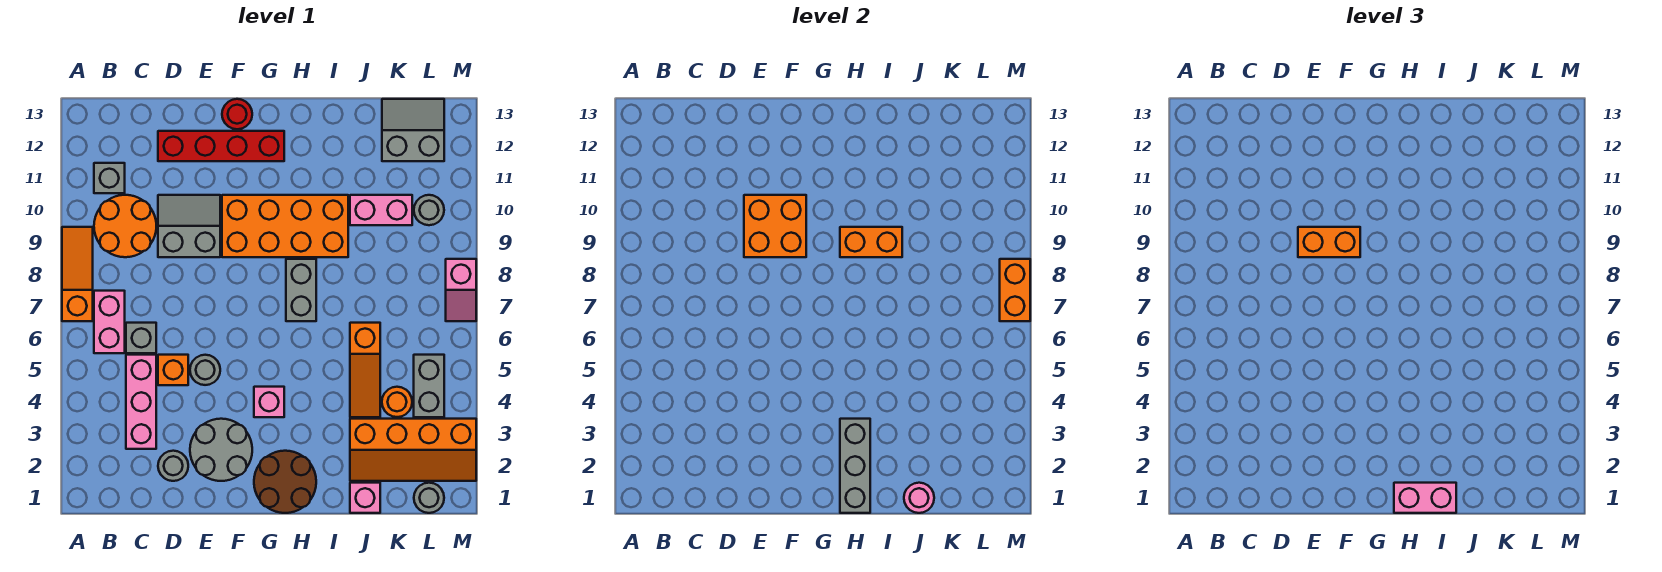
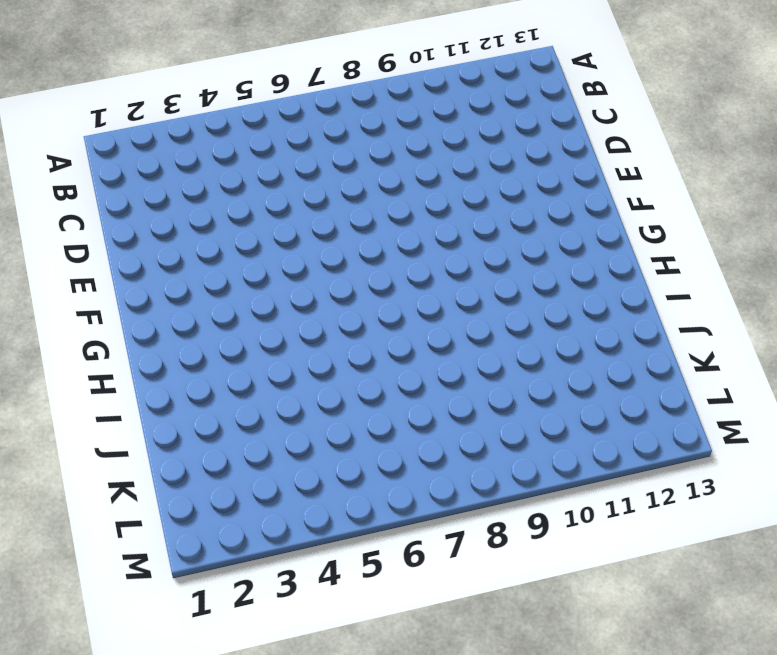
none -> orange 1x3 slope [62,227,93,321]
none -> pink 1x2 brick [94,291,125,353]
none -> orange 2x2 round brick [94,195,156,257]
none -> grey 1x1 brick [94,163,125,193]

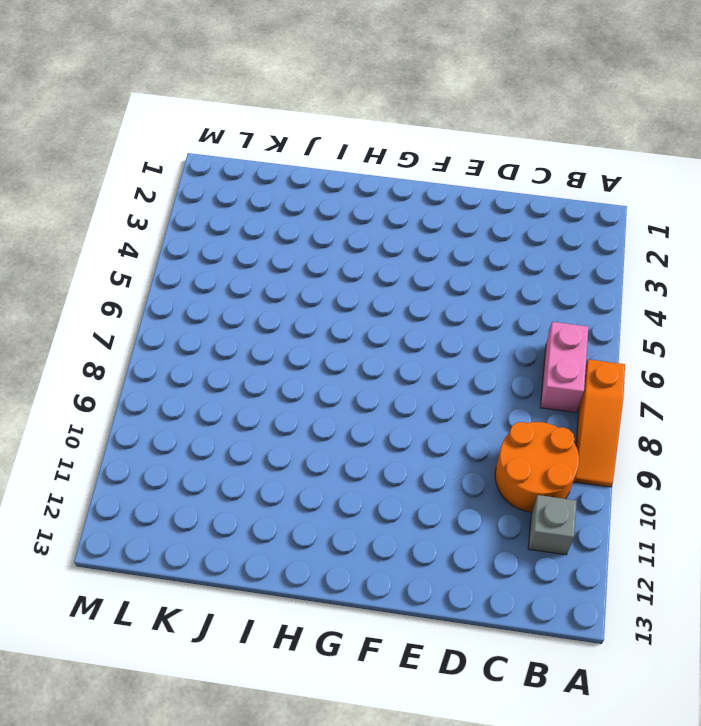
none -> pink 1x3 brick [126,355,156,449]
none -> grey 1x1 brick [126,323,156,353]
none -> grey 1x1 round brick [158,451,188,481]
none -> orange 1x1 brick [158,355,188,385]

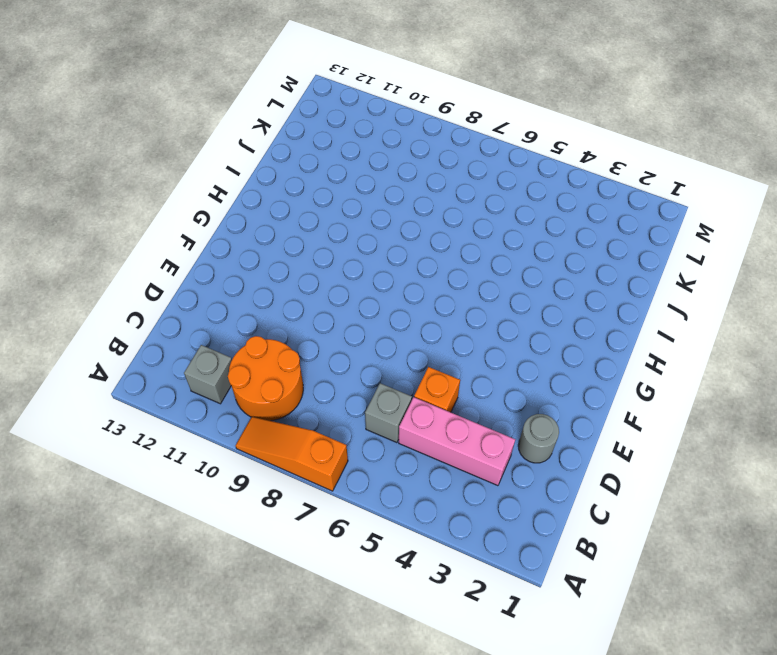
none -> pink 1x2 brick [94,291,125,353]
none -> grey 2x2 slope [158,195,220,257]
none -> red 1x4 brick [158,131,284,161]
none -> grey 2x2 round brick [190,419,252,481]

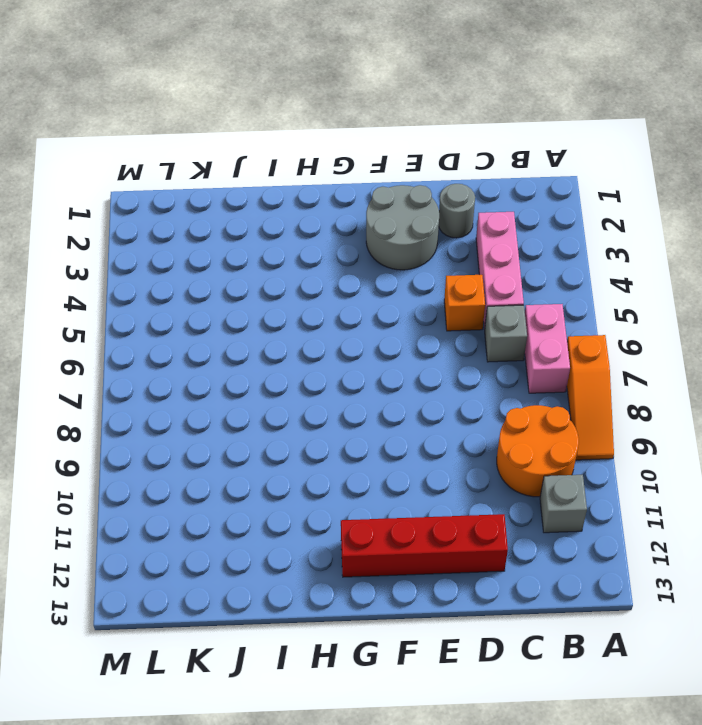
none -> grey 2x2 slope [158,195,220,257]
none -> grey 1x1 round brick [190,355,220,385]
none -> orange 2x4 brick [222,195,348,257]
none -> red 1x1 round brick [222,99,252,129]

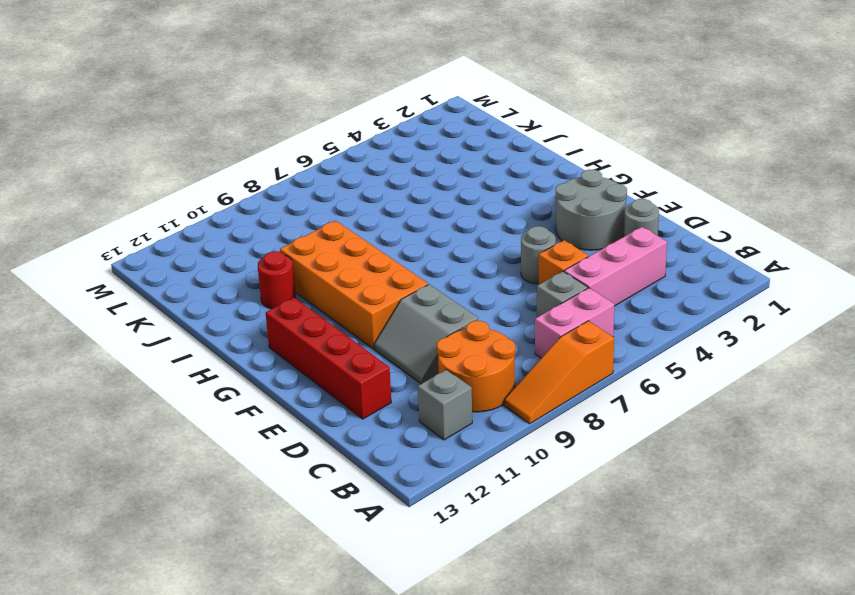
red 1x1 round brick [258,251,296,309] -> red 1x1 round brick moved to [222,99,252,129]
none -> brown 2x2 round brick [254,451,316,513]
none -> pink 1x1 brick [254,387,284,417]
none -> grey 1x2 brick [286,259,316,321]
none -> pink 1x1 brick [350,483,380,513]

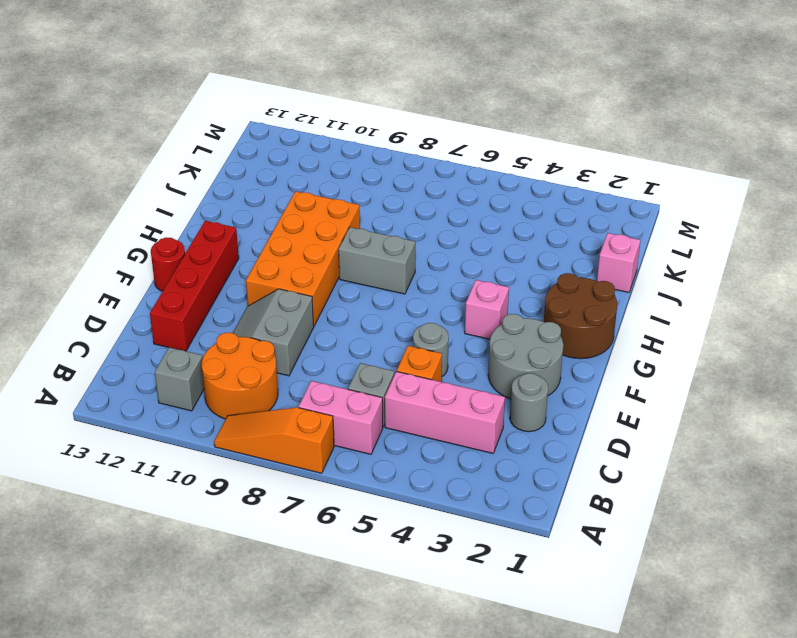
none -> orange 2x4 slope [350,419,476,481]
none -> orange 1x3 slope [350,323,380,417]
none -> pink 1x2 brick [350,195,412,225]
none -> orange 1x1 round brick [382,387,412,417]

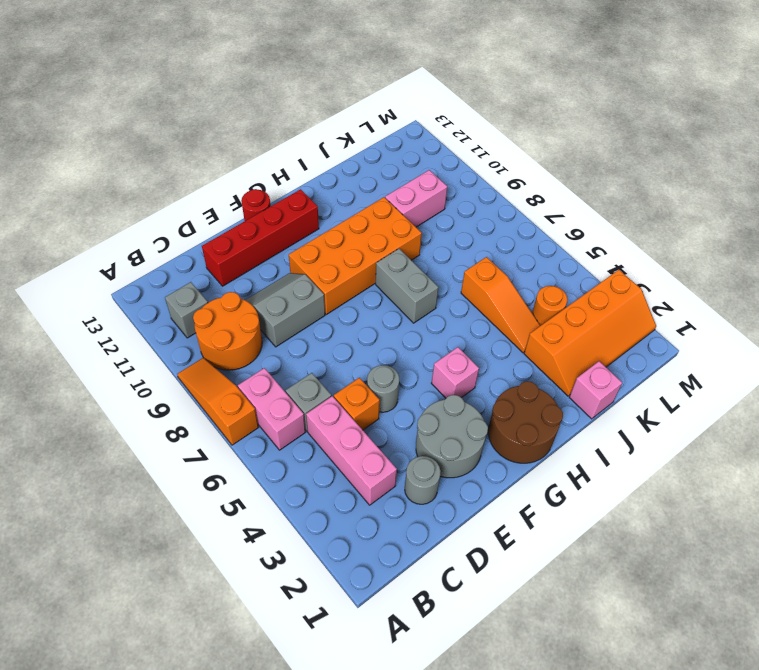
none -> grey 2x2 slope [382,99,444,161]
none -> grey 1x1 round brick [414,483,444,513]
none -> grey 1x2 brick [414,355,444,417]
none -> grey 1x1 round brick [414,195,444,225]

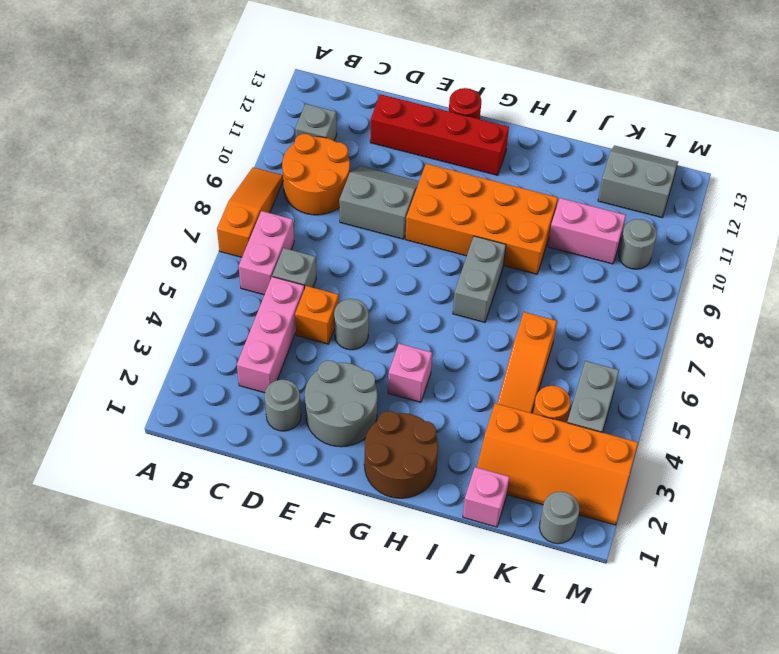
none -> pink 1x2 slope [446,259,476,321]
none -> orange 2x2 brick [744,195,806,257]
none -> grey 1x3 brick [840,419,870,513]
none -> orange 1x2 brick [840,227,902,257]

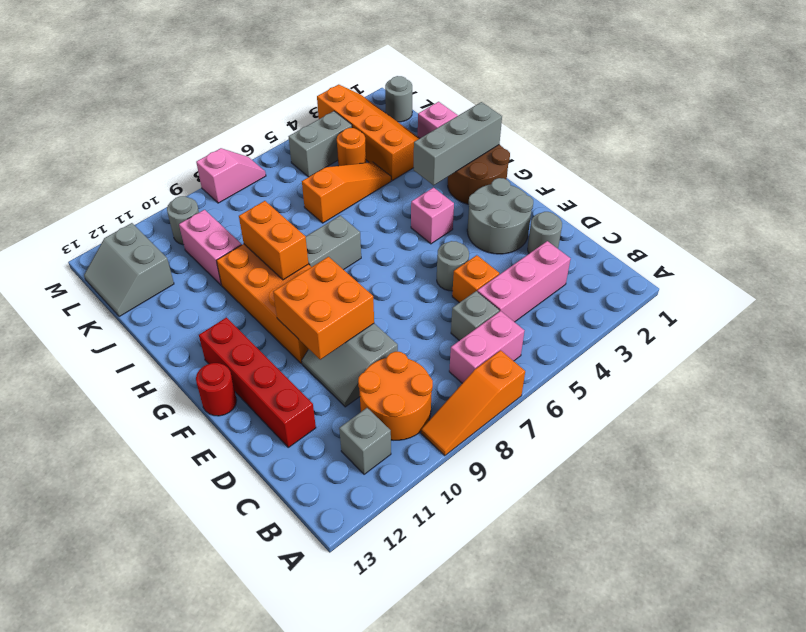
none -> pink 1x1 round brick [904,483,934,513]
none -> orange 1x2 brick [1000,259,1030,321]
none -> orange 1x2 brick [1298,227,1360,257]
none -> pink 1x2 brick [1394,483,1456,513]

